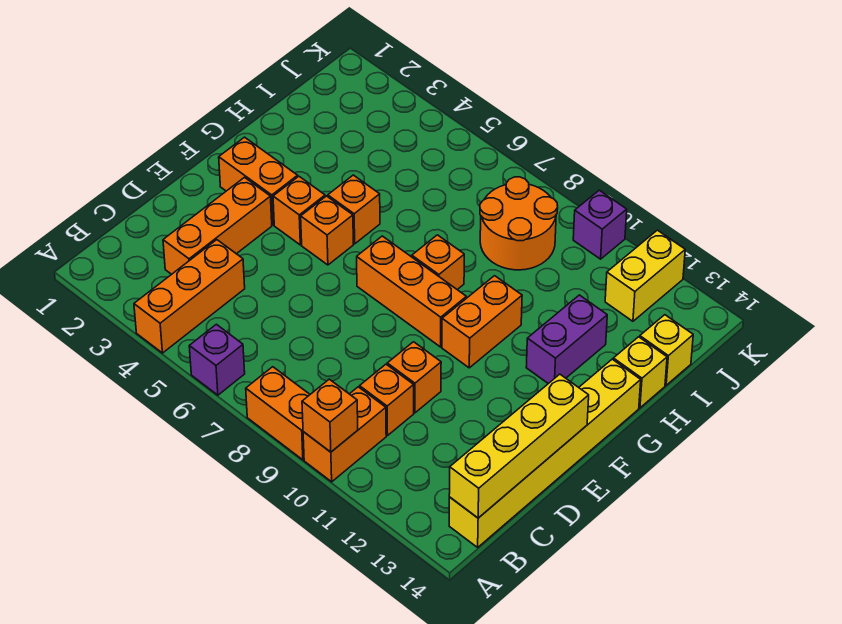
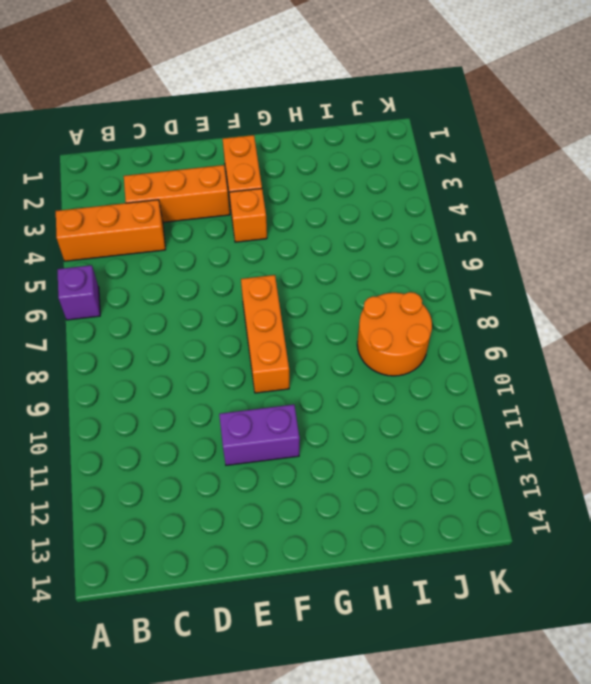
purple 1x2 brick [219,404,300,465] -> purple 1x2 brick moved to [526,295,607,384]
none -> orange 1x2 brick [246,367,310,460]
none -> orange 1x2 brick [303,387,386,482]
none -> yellow 1x6 brick [449,359,641,547]

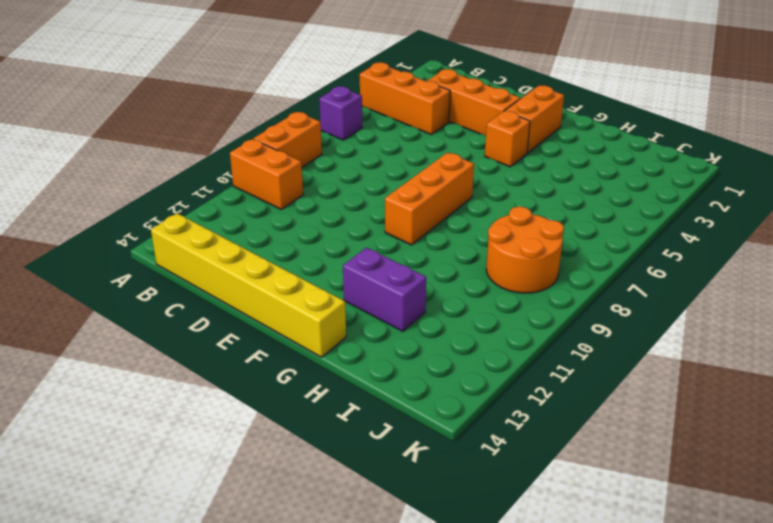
none -> orange 1x1 brick [360,364,414,436]
none -> orange 1x1 brick [387,342,441,413]
none -> orange 1x1 brick [301,196,353,265]

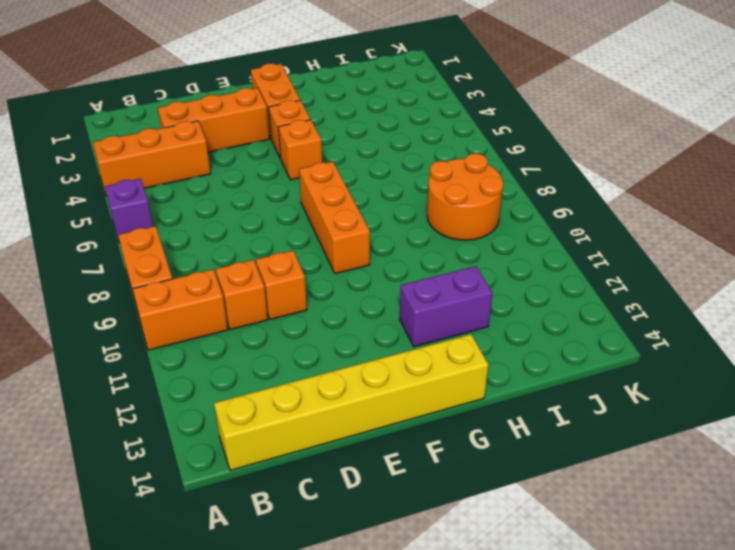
none -> orange 1x2 brick [442,276,522,368]
none -> orange 1x1 brick [328,175,380,244]
none -> orange 1x1 brick [412,235,464,289]

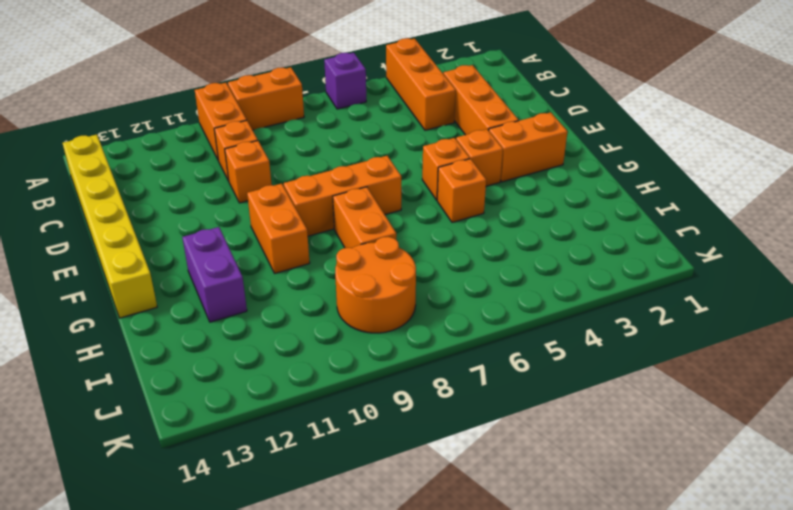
orange 1x2 brick [333,187,396,248] -> orange 1x1 brick [412,235,464,289]
none -> yellow 1x1 brick [613,337,667,408]
none -> yellow 1x1 brick [640,315,693,385]
none -> yellow 1x2 brick [605,230,685,321]

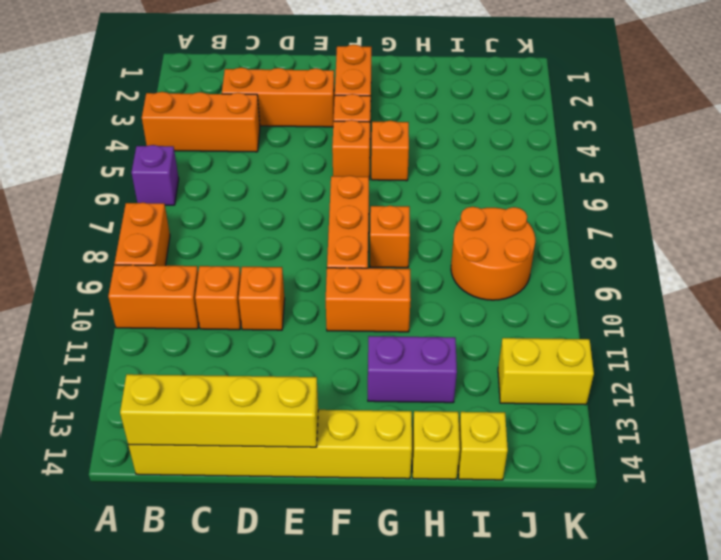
none -> purple 1x1 brick [573,190,627,259]
none -> orange 1x1 brick [302,379,358,452]

